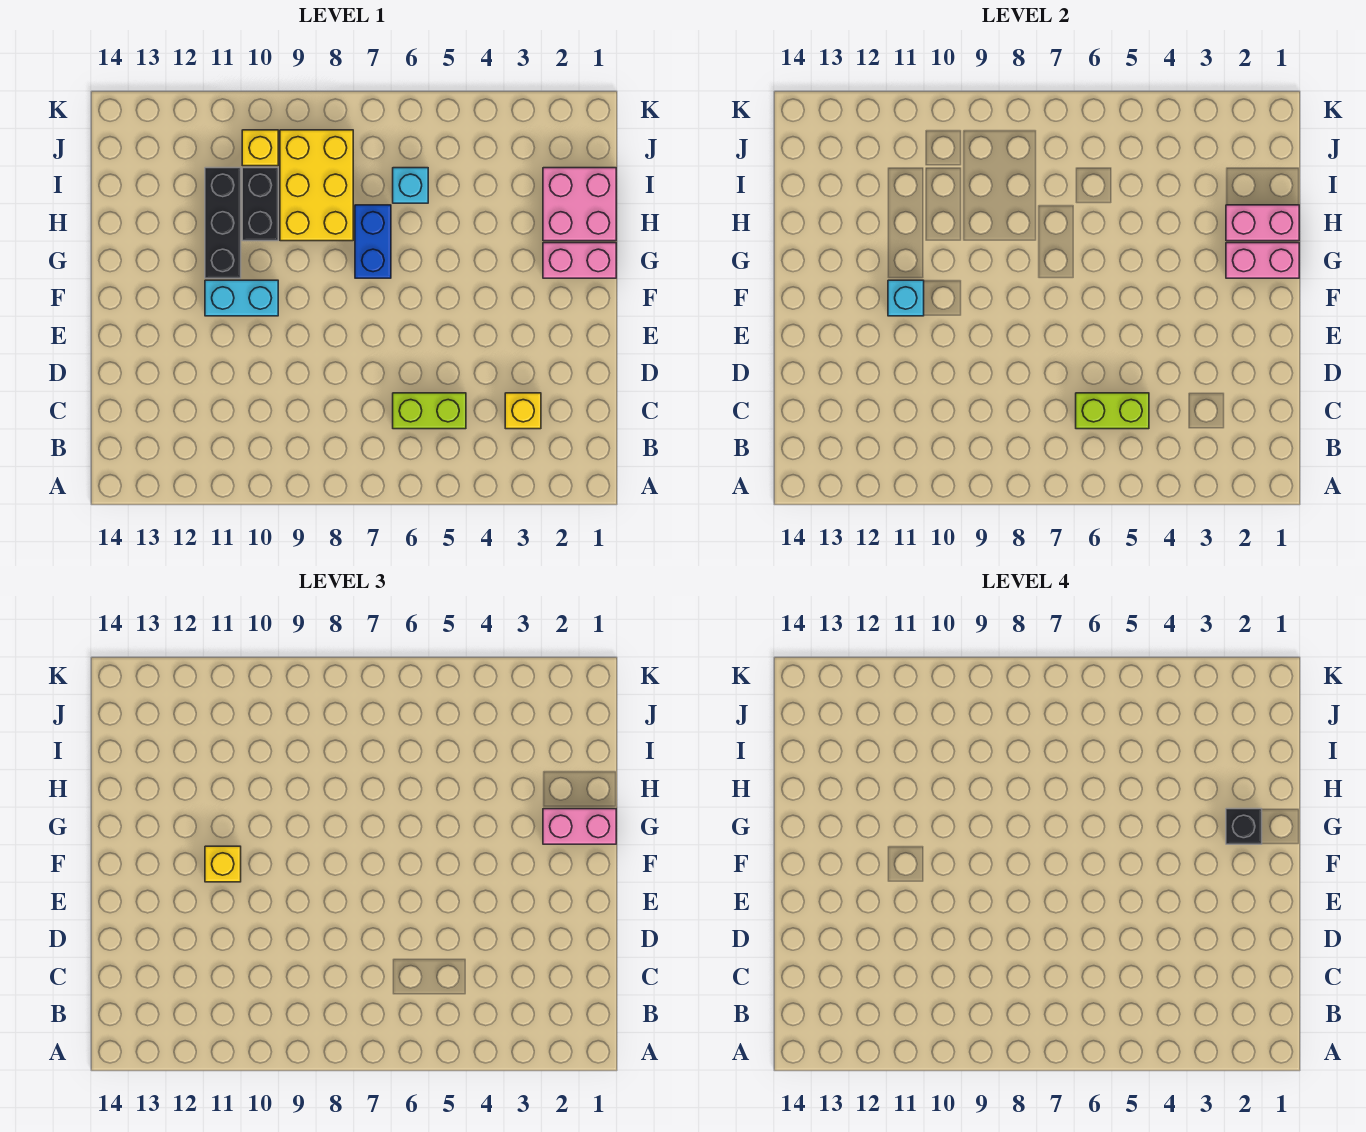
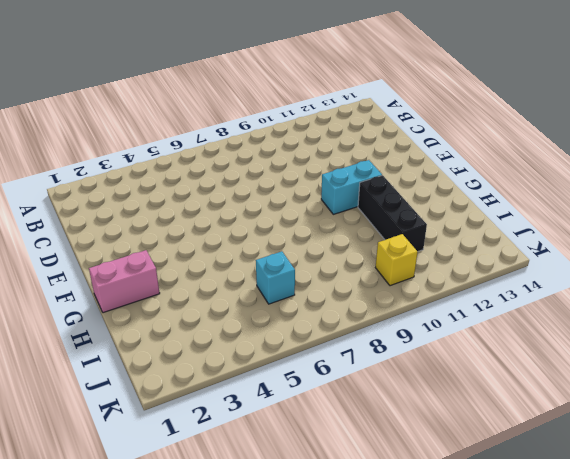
none -> yellow 1x1 brick [505,393,541,429]
none -> lime 1x2 brick [393,393,466,429]
none -> blue 1x2 brick [355,205,391,278]

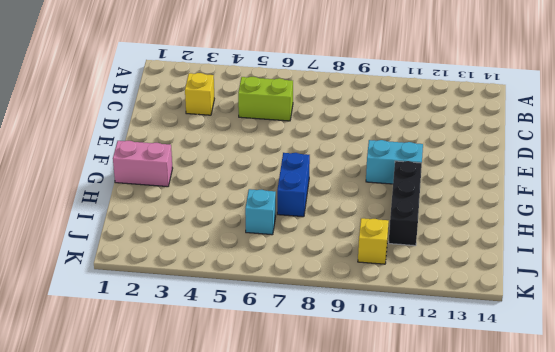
none -> pink 2x2 brick [543,168,616,241]
none -> yellow 2x3 brick [280,130,353,241]
none -> black 1x2 brick [242,168,278,241]

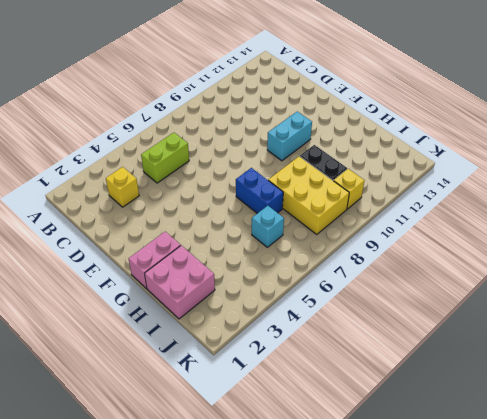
none -> black 1x3 brick [205,168,241,278]
none -> lime 1x2 brick [1076,393,1149,429]
none -> cyan 1x1 brick [888,280,924,316]

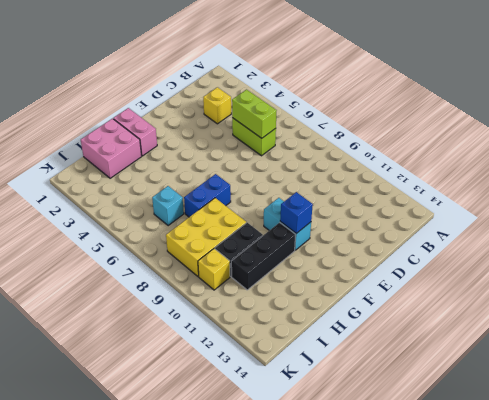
blue 1x1 brick [280,192,313,234] -> cyan 1x1 brick [888,280,924,316]
none -> pink 1x2 brick [1226,243,1299,278]
none -> pink 1x2 brick [1226,205,1299,241]
none -> yellow 1x1 brick [205,846,241,882]

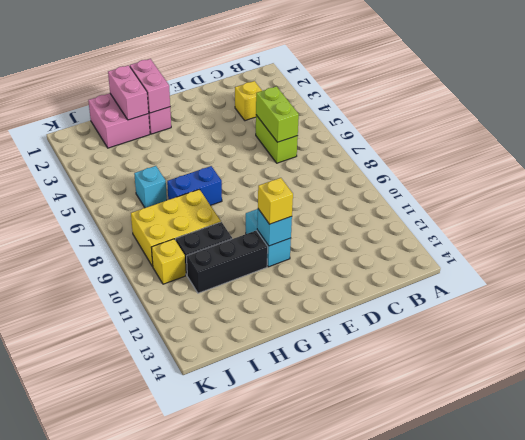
none -> pink 1x2 brick [543,809,616,844]
none -> black 1x1 brick [1226,809,1262,844]

